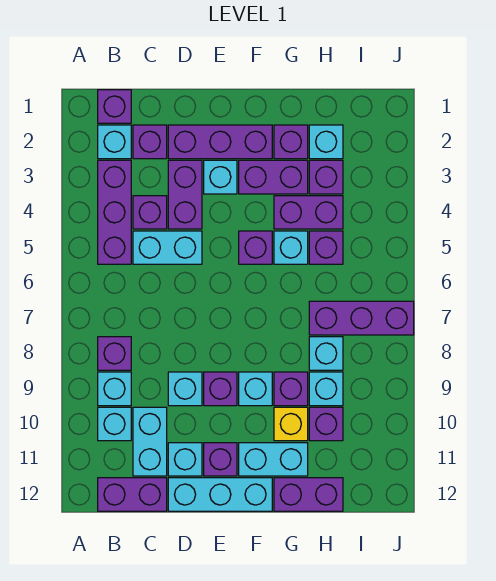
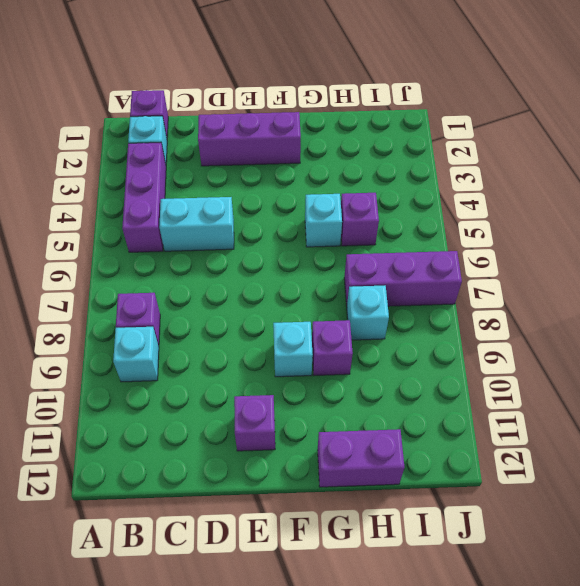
none -> cyan 1x1 brick [98,407,131,441]
none -> purple 1x2 brick [98,478,167,511]
none -> purple 1x1 brick [133,125,167,159]
none -> purple 1x1 brick [133,196,167,229]

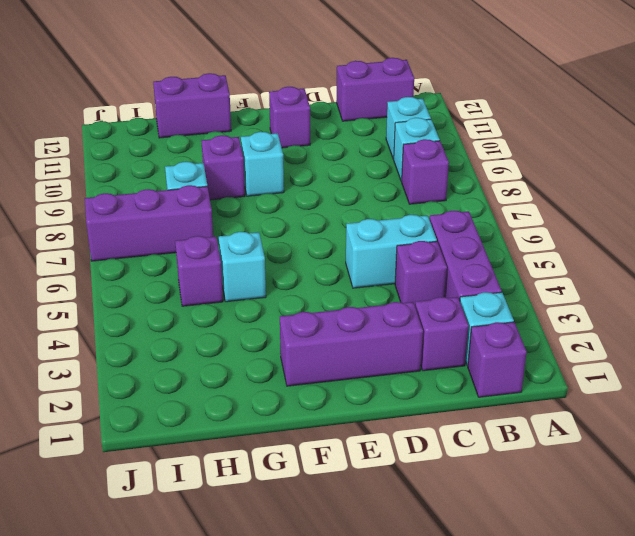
none -> cyan 1x2 brick [133,407,167,476]
none -> purple 1x2 brick [168,160,202,229]
none -> cyan 1x1 brick [168,372,202,406]
none -> cyan 1x1 brick [168,443,202,476]

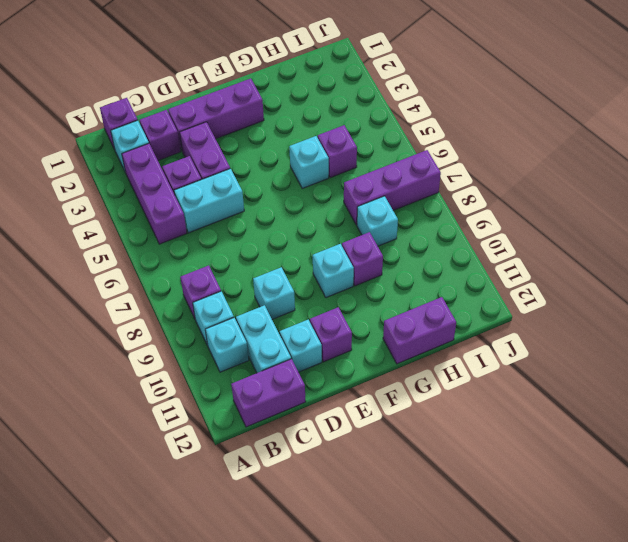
none -> cyan 1x3 brick [168,478,272,511]
none -> cyan 1x1 brick [204,160,237,194]
none -> purple 1x1 brick [204,372,237,406]
none -> purple 1x2 brick [239,160,308,194]

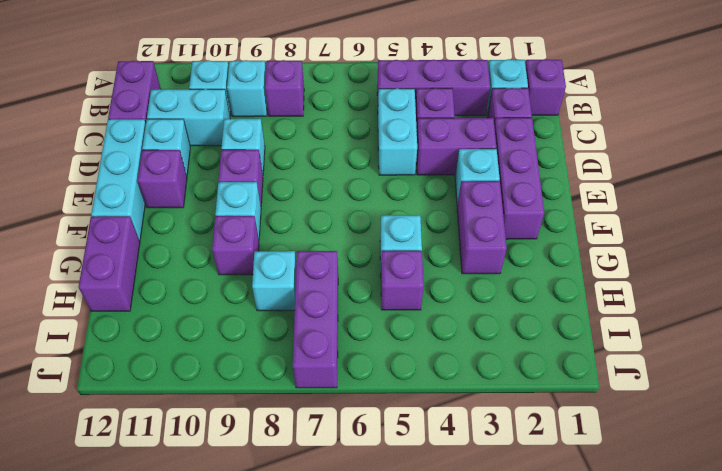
none -> purple 1x1 brick [239,231,272,264]
none -> cyan 1x2 brick [239,443,308,476]
none -> purple 1x1 brick [274,125,308,159]
none -> purple 1x2 brick [274,196,343,229]

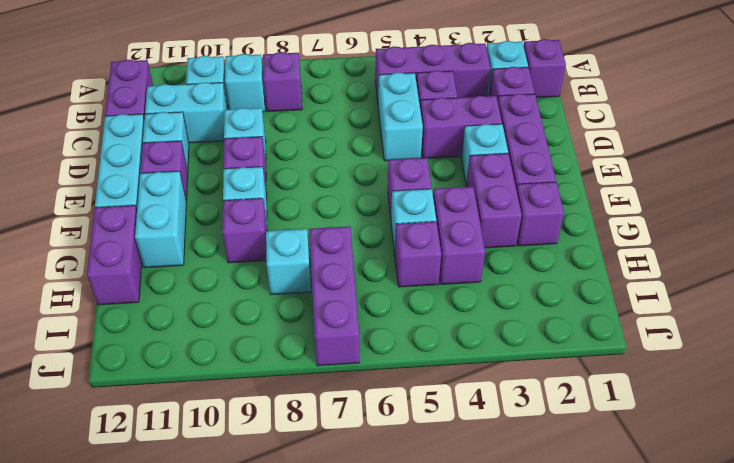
none -> yellow 1x1 brick [274,407,308,441]
none -> cyan 1x1 brick [309,125,343,159]
none -> purple 1x1 brick [309,160,343,194]
none -> cyan 1x1 brick [309,372,343,406]

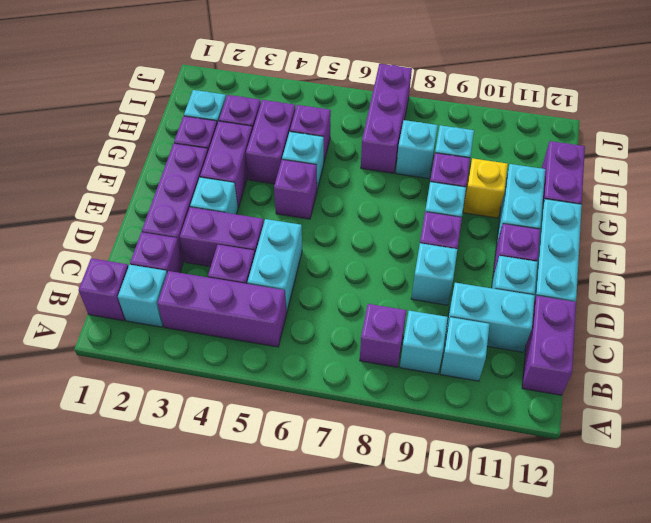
none -> purple 1x1 brick [309,407,343,441]

